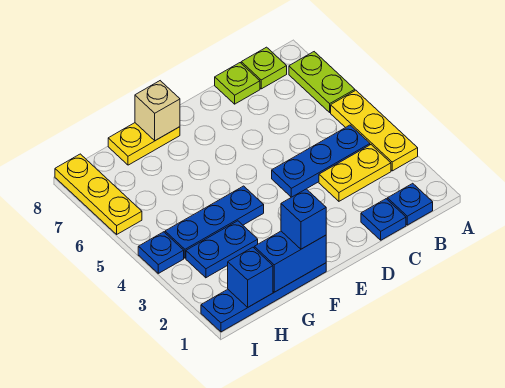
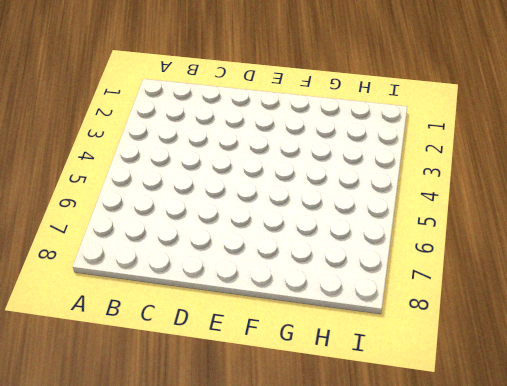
none -> yellow 1x3 plate [331,90,418,171]
none -> lime 1x2 plate [289,52,355,112]
none -> blue 1x1 plate [387,183,433,225]

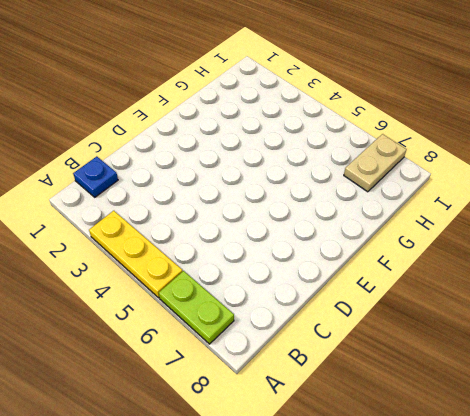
tan 1x2 plate [344,134,407,192] -> yellow 1x3 plate [55,154,142,234]
none -> yellow 1x2 plate [319,145,391,201]
none -> blue 1x3 plate [272,125,370,197]
none -> lime 1x1 plate [241,47,287,89]

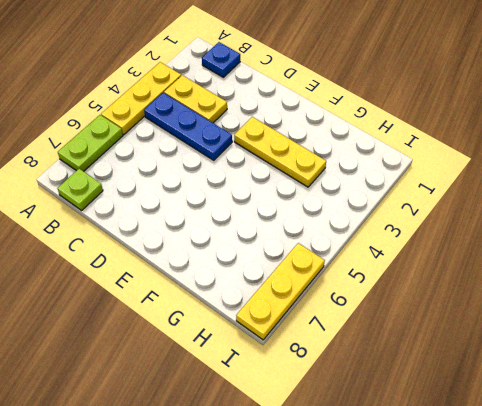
yellow 1x3 plate [234,117,326,187] -> blue 1x2 plate [186,221,258,278]
none -> blue 1x1 plate [361,199,406,240]
none -> lime 1x1 plate [215,63,260,104]
none -> blue 1x4 plate [201,263,326,332]

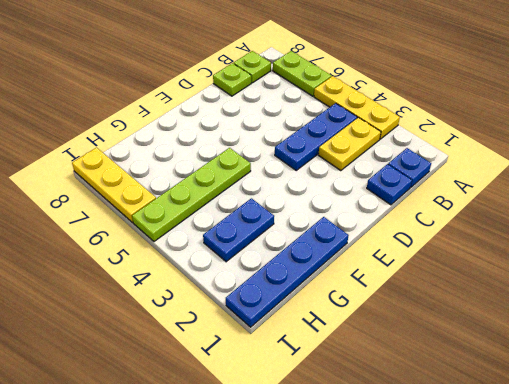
lime 1x4 plate [132,148,251,241] -> none
none -> blue 1x3 plate [165,186,264,258]
none -> yellow 1x2 plate [108,123,180,165]
none -> blue 1x1 plate [138,232,184,273]

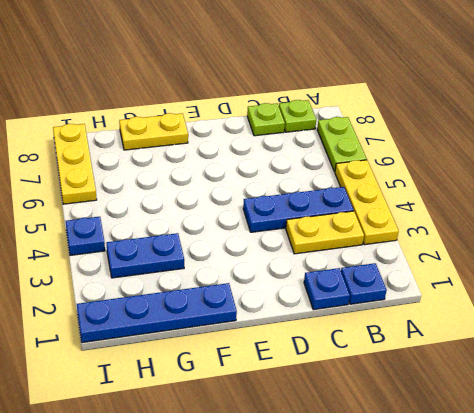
none -> blue 1x3 plate [165,186,264,258]
none -> blue 1x2 brick [254,231,326,292]
none -> tan 1x1 brick [135,81,180,141]

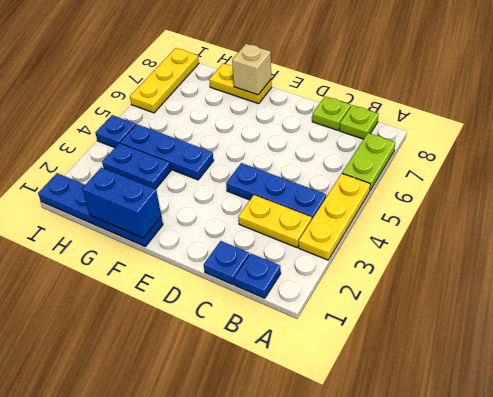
none -> blue 1x1 brick [228,247,273,307]
none -> blue 1x1 brick [281,189,326,249]

